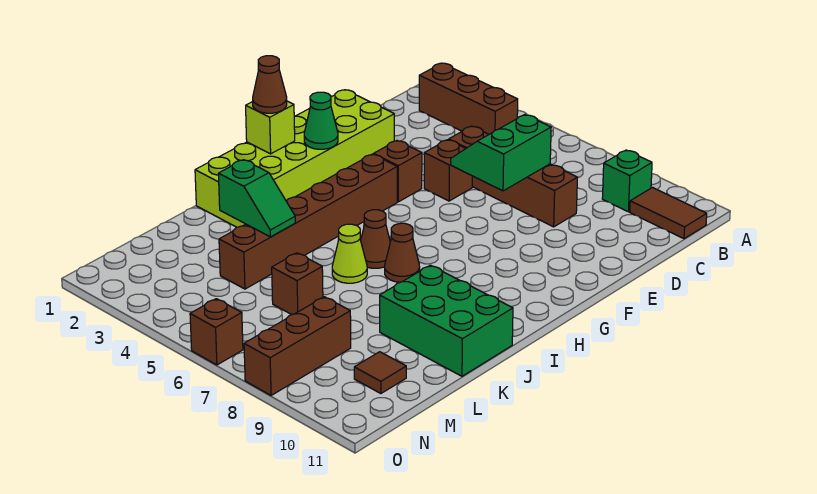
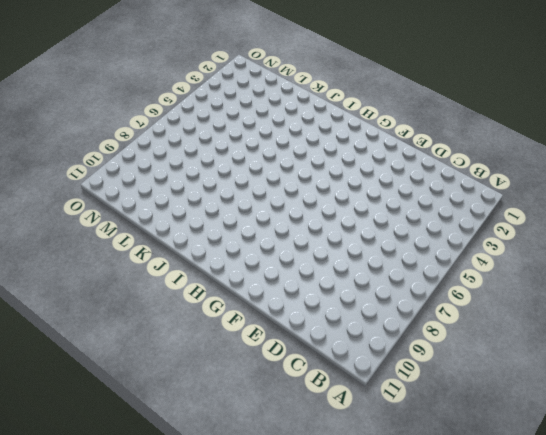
none -> brown 1x3 brick [419,63,518,134]
none -> green 1x1 brick [602,150,652,212]
none -> brown 1x2 tile [630,188,707,239]

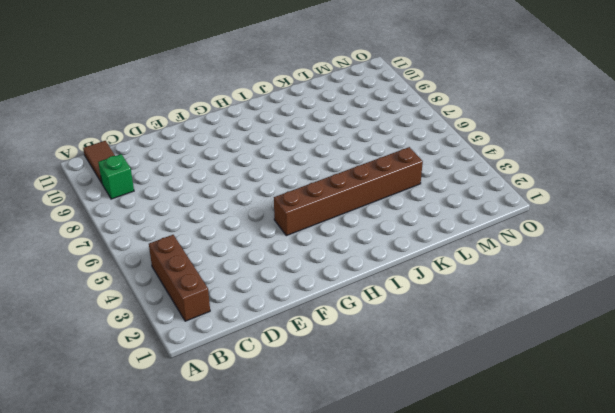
none -> brown 1x4 brick [449,126,577,227]
none -> lime 2x6 brick [195,90,394,227]
none -> brown 1x1 brick [424,140,472,201]

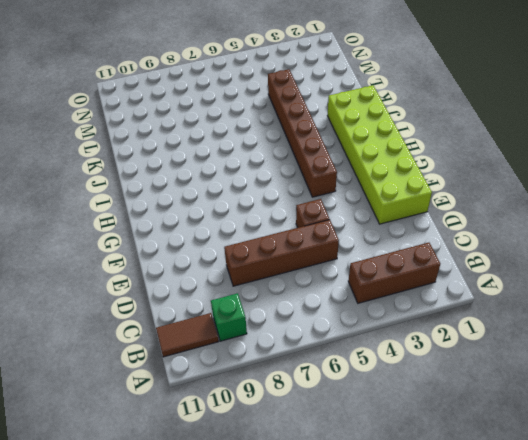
none -> brown 1x1 brick [374,141,422,202]
none -> brown 1x1 cone [361,210,390,268]
none -> brown 1x1 cone [385,223,420,282]

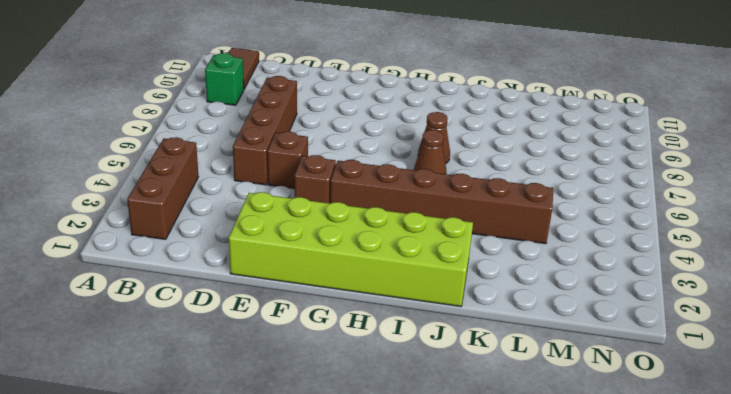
none -> lime 1x1 cone [332,224,367,283]
none -> green 2x3 brick [380,265,513,376]
none -> brown 1x1 brick [272,253,323,315]

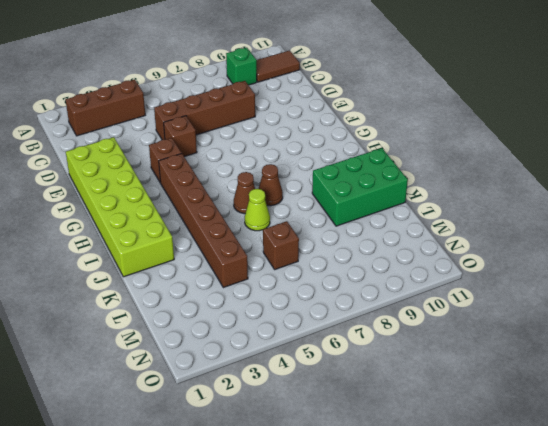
none -> brown 1x3 brick [244,297,351,395]
none -> brown 1x1 tile [354,352,406,394]
none -> brown 1x1 brick [190,299,243,365]

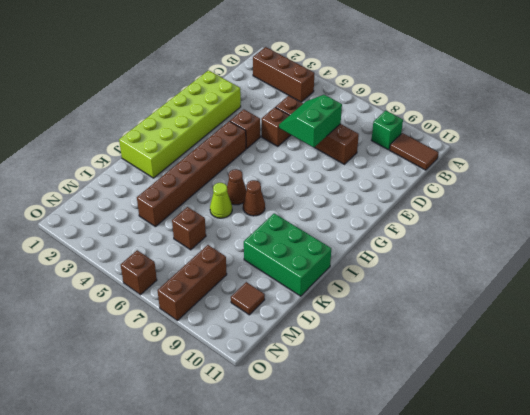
none -> green 1x1 cone [304,92,338,149]
none -> lime 1x1 brick [246,101,295,154]
none -> green 1x2 slope [218,160,295,237]

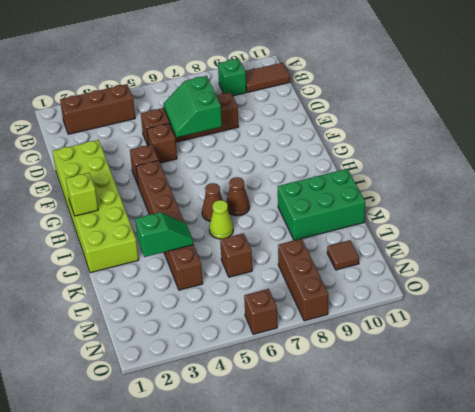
none -> green 1x1 cone [304,92,338,149]
none -> brown 1x1 cone [253,56,287,113]

